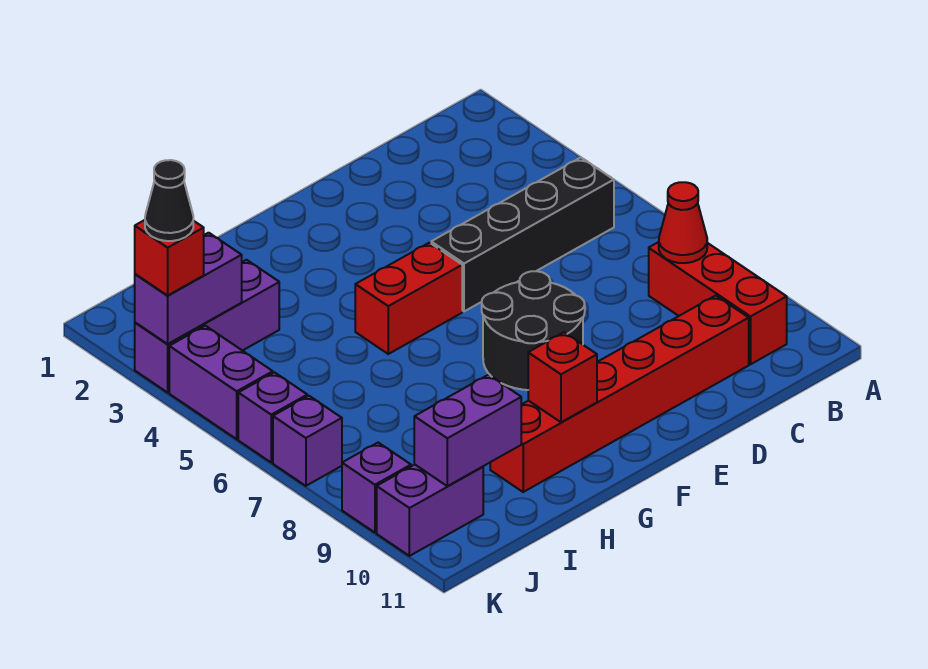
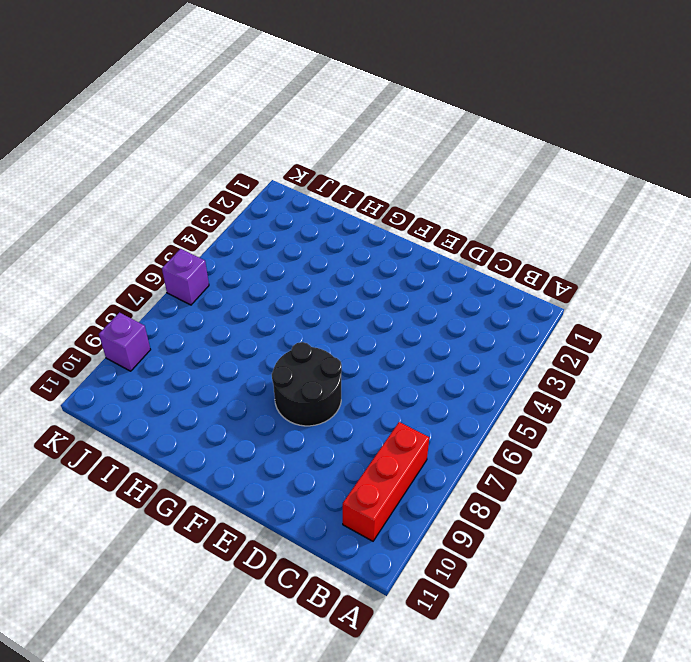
none -> black 1x4 brick [431,158,614,311]
none -> red 1x6 brick [490,296,749,492]
none -> red 1x2 brick [355,243,462,354]

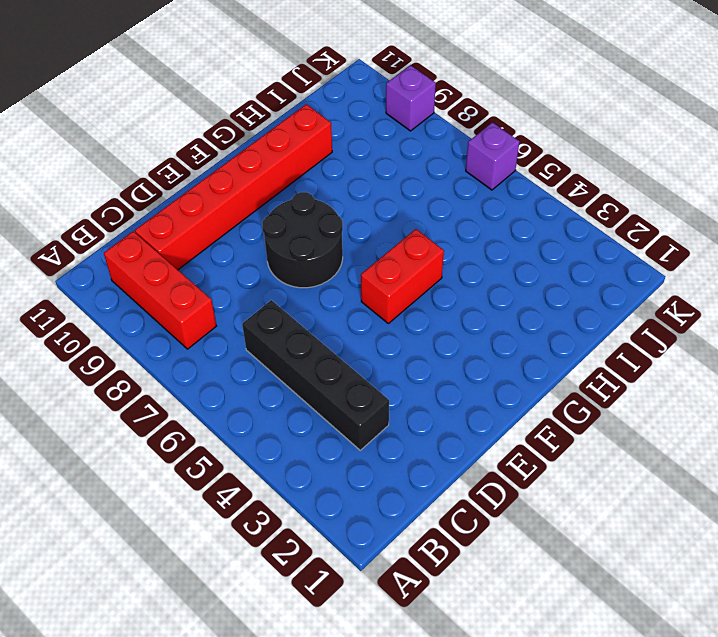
black 1x4 brick [242,300,389,450] -> black 1x4 brick turned to [431,158,614,311]
none -> purple 1x3 brick [135,260,279,392]
none -> purple 1x2 brick [377,465,483,556]
none -> purple 1x2 brick [169,326,273,439]

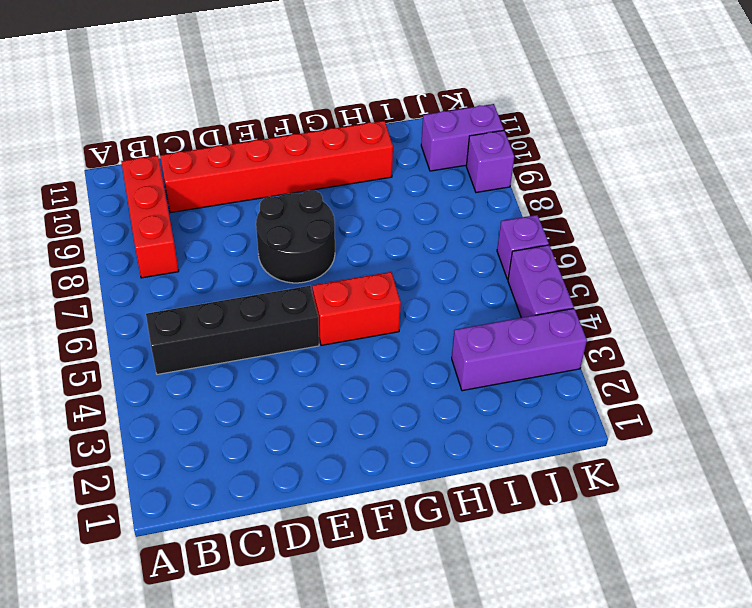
none -> purple 1x1 brick [273,396,342,486]
none -> red 1x1 cone [659,182,707,263]
none -> red 1x1 brick [528,332,597,422]

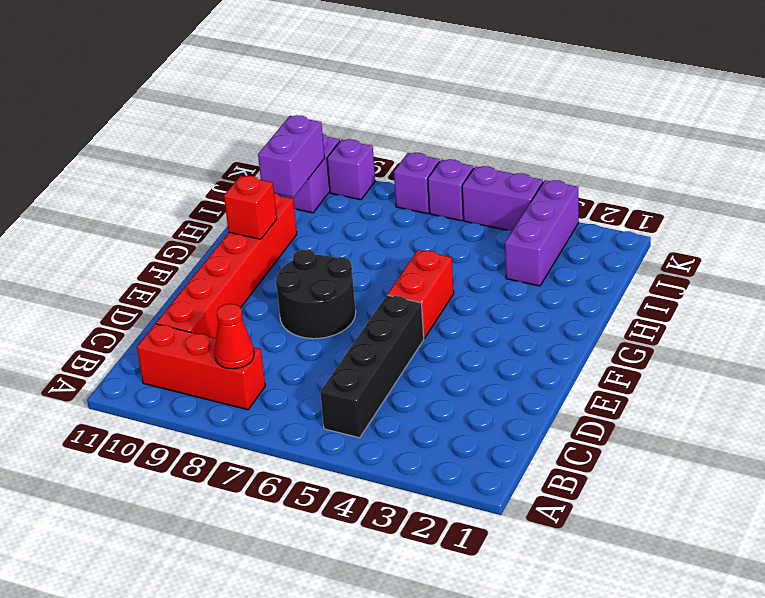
none -> purple 1x2 brick [135,233,242,344]
none -> red 1x1 brick [135,220,204,295]
none -> black 1x1 cone [145,160,193,241]

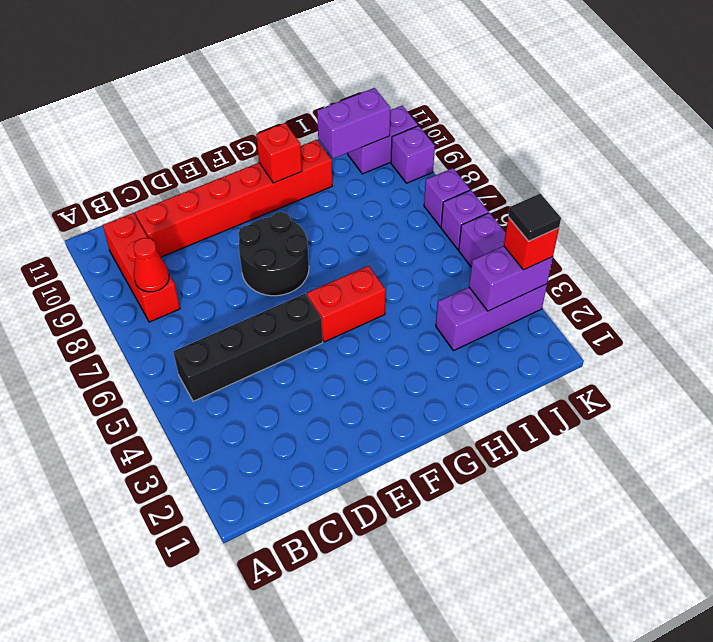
black 1x1 tile [508,194,561,241] -> black 1x1 cone [145,160,193,241]

